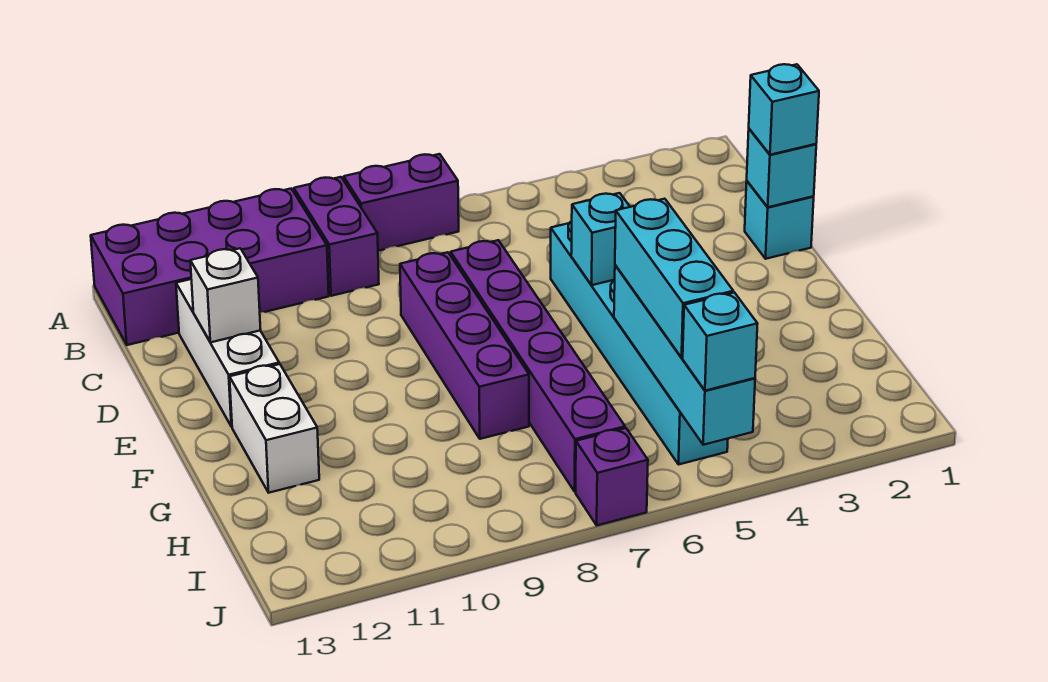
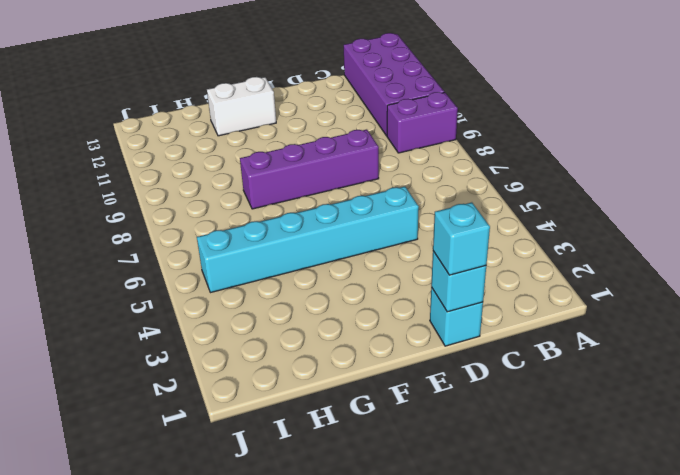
none -> purple 1x2 brick [344,154,459,251]
none -> white 1x3 brick [176,279,279,427]
none -> purple 1x6 brick [451,240,625,492]

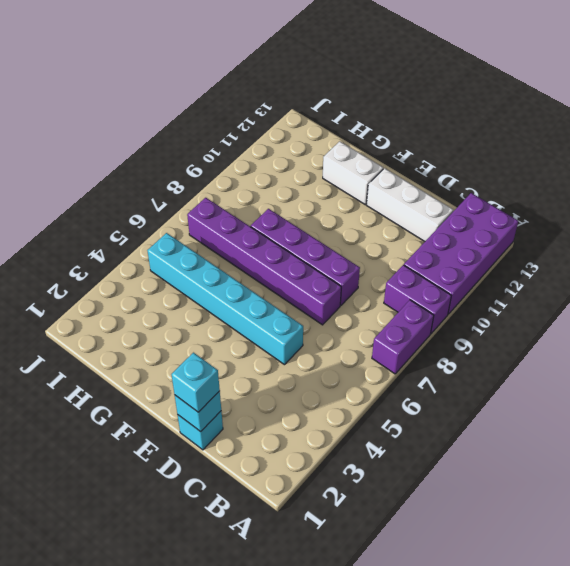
none -> purple 1x1 brick [576,428,648,525]
none -> white 1x1 brick [190,248,261,342]
none -> cyan 1x1 brick [571,193,630,285]

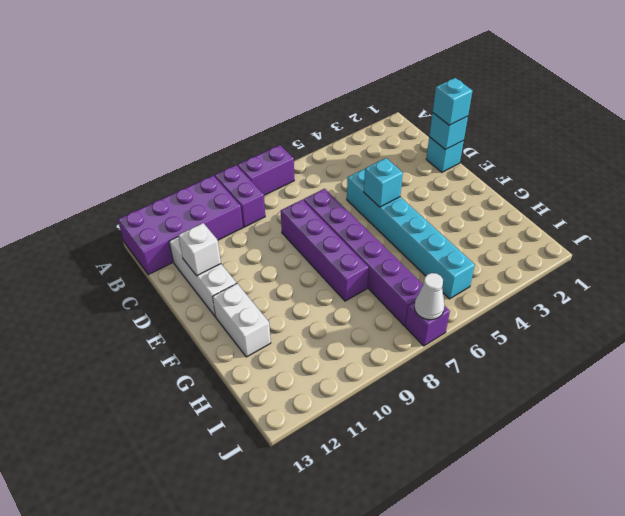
white 1x1 cone [414,273,445,320] -> none
none -> cyan 1x4 brick [614,265,755,445]
none -> cyan 1x3 brick [615,199,733,358]
none -> cyan 1x1 brick [683,292,758,391]

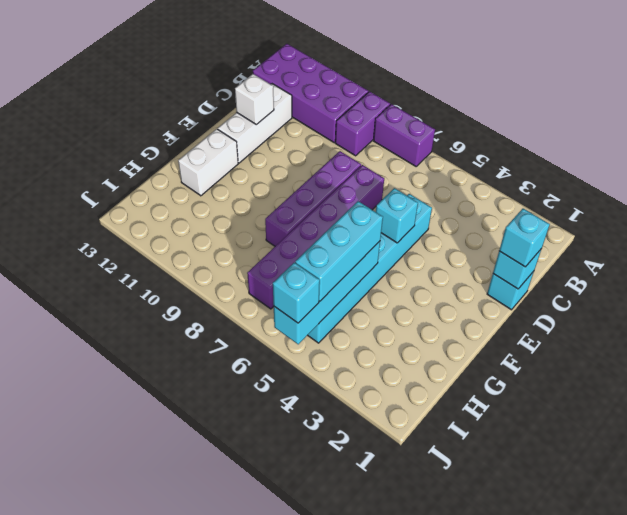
none -> purple 1x1 brick [576,428,648,525]

